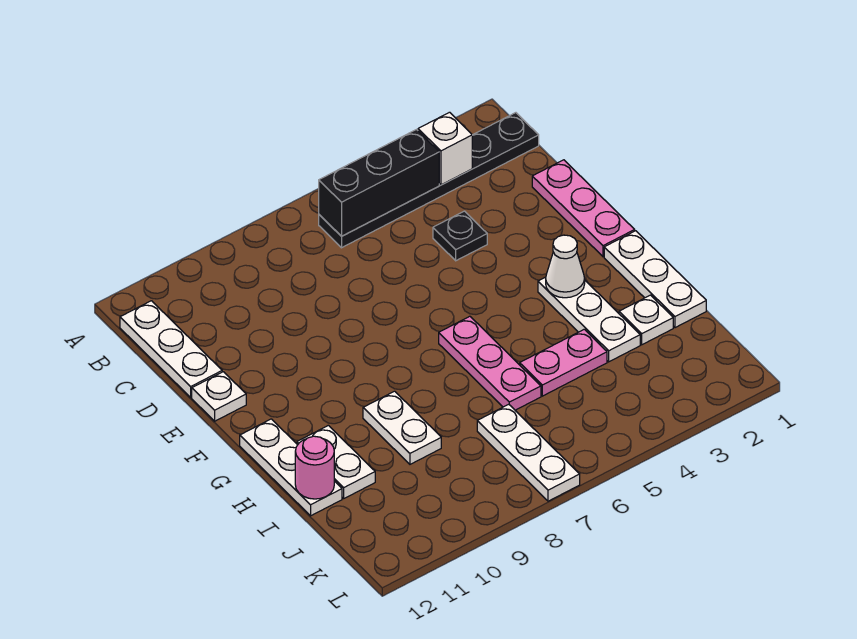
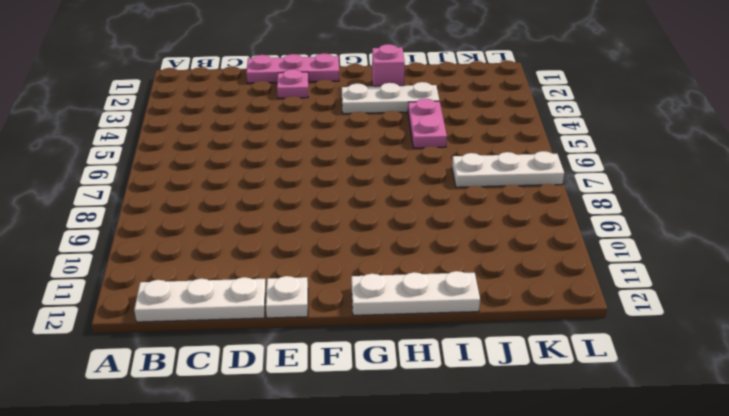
pink 1x1 plate [277,69,308,98] -> none
pink 1x1 brick [372,44,405,86] -> none
none -> black 1x6 plate [319,113,539,248]
none -> black 1x1 plate [433,211,487,261]
none -> white 1x3 plate [604,231,706,328]

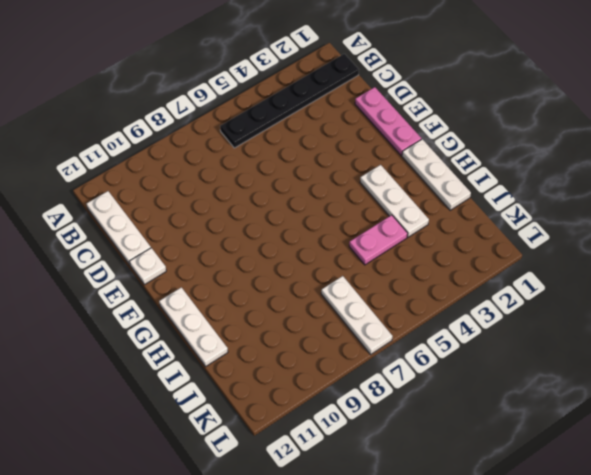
none -> black 1x1 plate [433,211,487,261]
none -> pink 1x3 plate [439,316,541,410]
none -> white 1x2 plate [363,391,441,464]

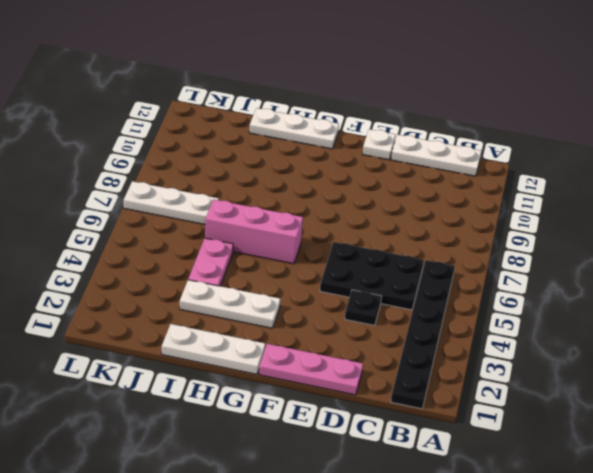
black 2x3 plate [320,242,424,310] -> none
pink 1x3 brick [205,200,303,264] -> pink 1x3 plate [439,316,541,410]
none -> white 1x2 plate [363,391,441,464]
none -> white 1x2 plate [297,425,375,498]
none -> white 1x1 plate [619,295,673,345]

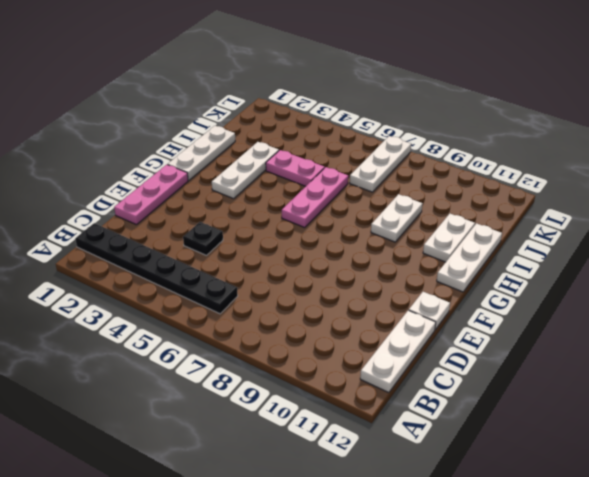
none -> white 1x1 plate [619,295,673,345]
none -> white 1x1 brick [418,112,472,185]
none -> black 1x3 brick [319,130,439,236]

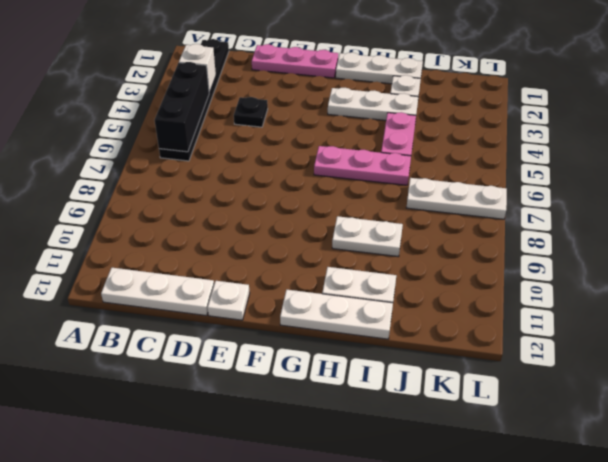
none -> white 1x1 cone [546,235,585,298]
none -> pink 1x1 round brick [295,436,334,499]

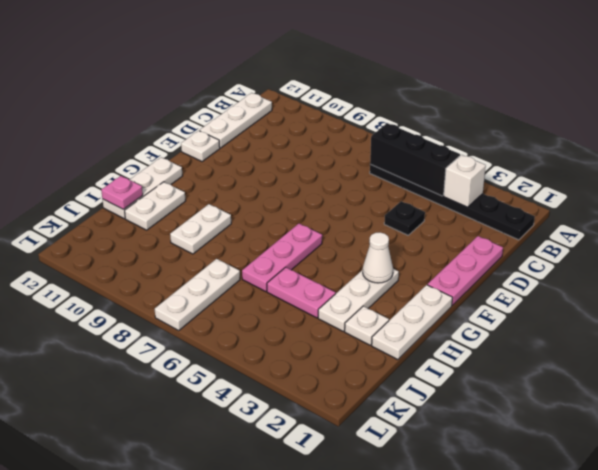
pink 1x1 plate [101,176,143,209] -> pink 1x1 round brick [295,436,334,499]

